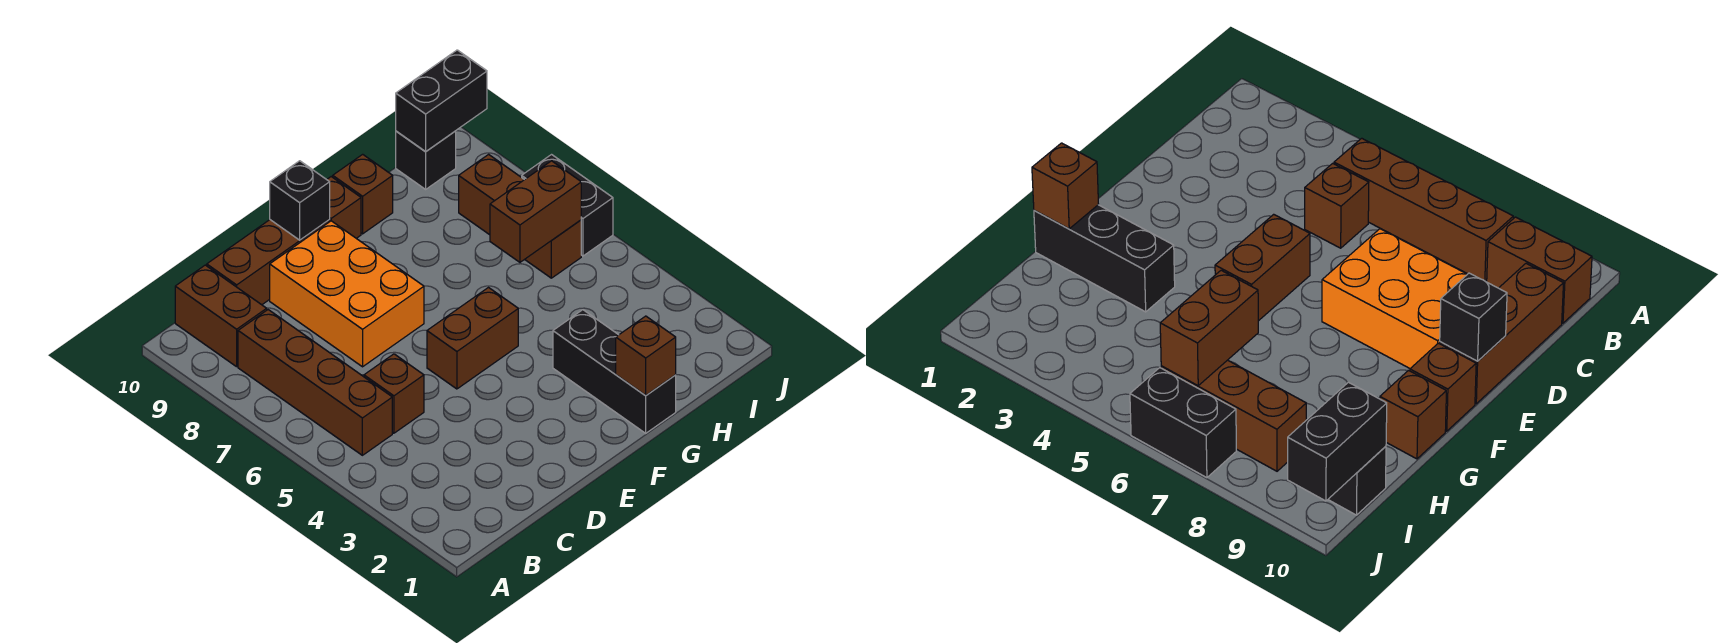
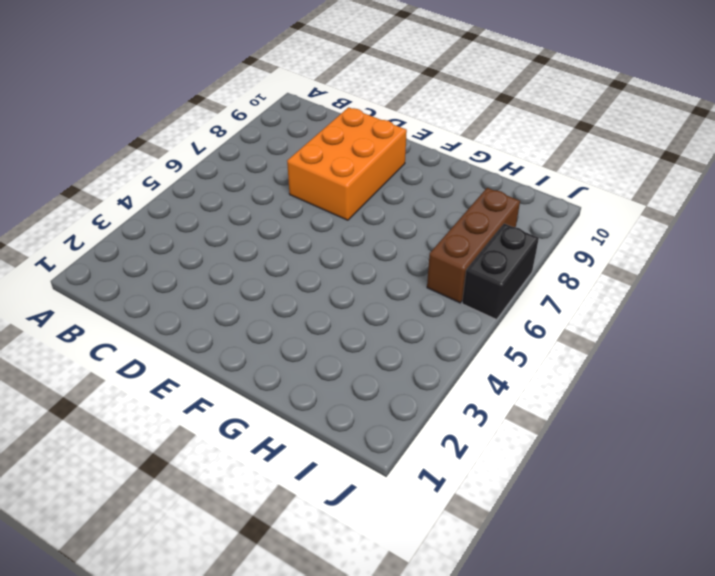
none -> brown 1x4 brick [238,310,392,455]
none -> brown 1x2 brick [175,265,267,367]
none -> brown 1x1 brick [364,354,424,433]

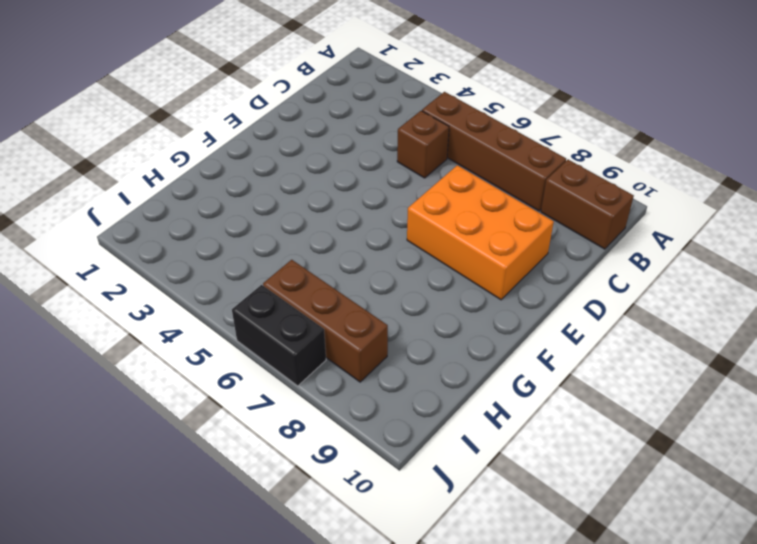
none -> brown 1x3 brick [207,220,330,305]
none -> brown 1x2 brick [427,288,518,389]
none -> brown 1x1 brick [327,177,361,238]

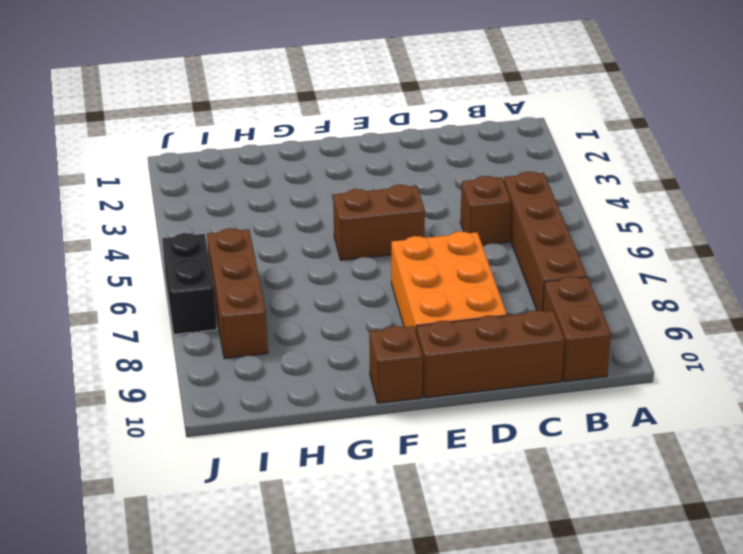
none -> black 1x3 brick [553,310,676,433]
none -> brown 1x1 brick [333,154,393,234]
none -> black 1x1 brick [396,131,456,189]

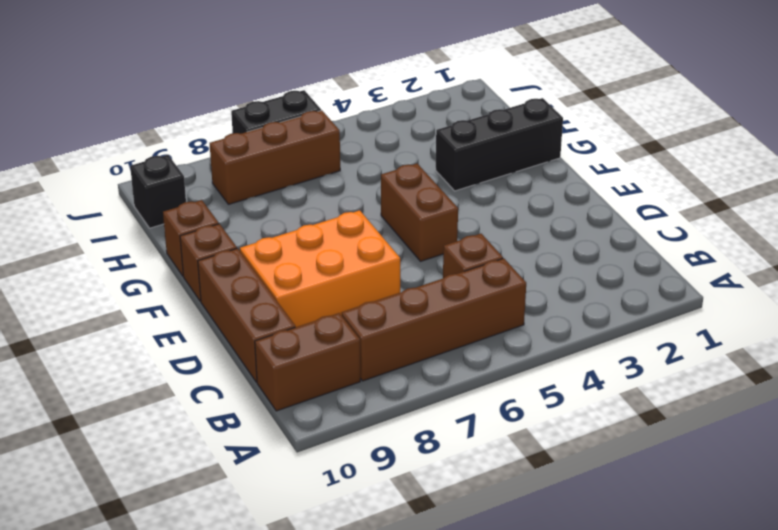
none -> black 1x1 brick [270,161,330,240]
none -> brown 1x1 brick [616,316,676,396]
none -> brown 1x2 brick [490,161,581,262]

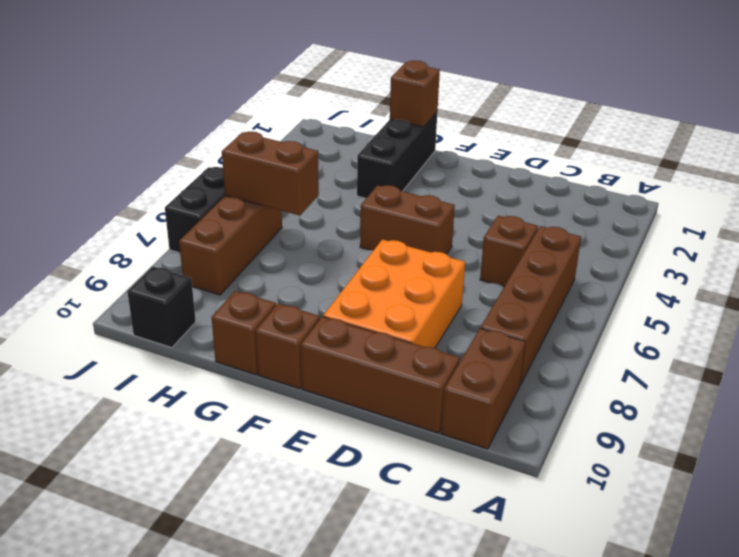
none -> black 1x1 brick [270,161,330,240]
none -> black 1x2 brick [396,50,487,152]

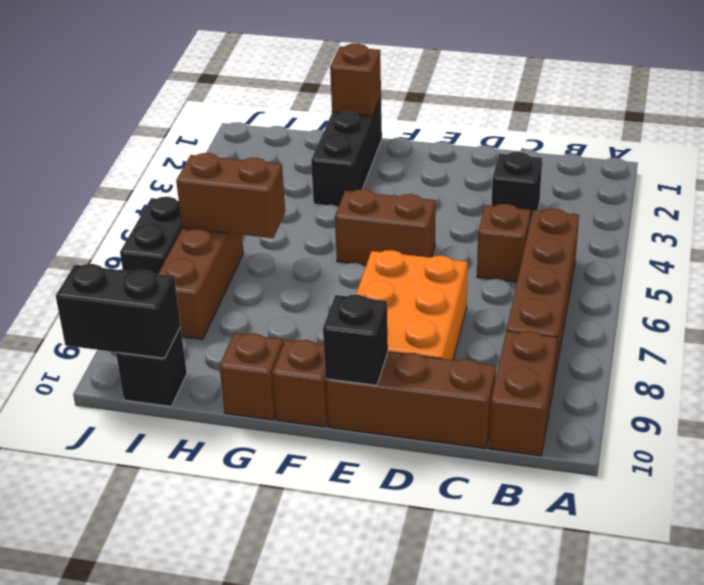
black 1x1 brick [491,152,542,221] -> none

